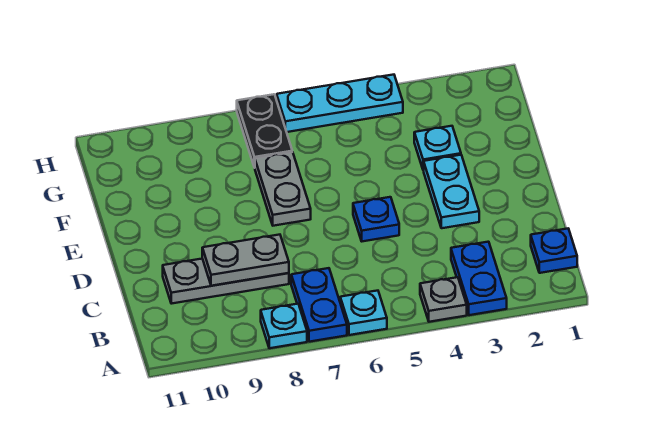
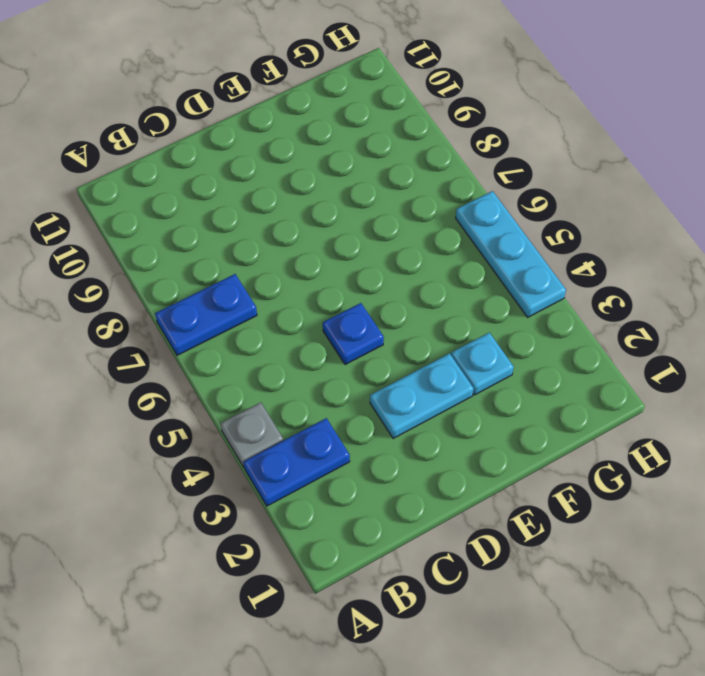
none -> cyan 1x1 plate [340,291,387,335]
none -> cyan 1x1 plate [261,304,307,348]
none -> blue 1x1 plate [531,229,577,273]

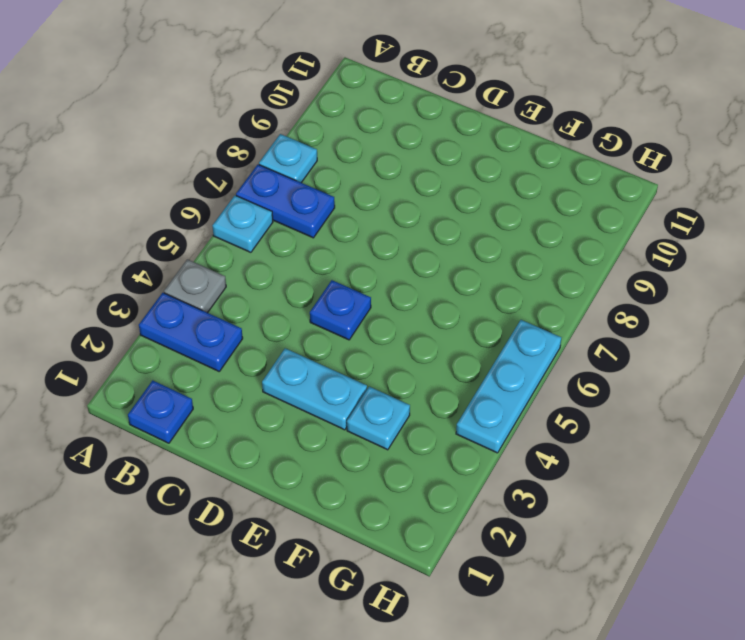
none -> grey 1x3 plate [163,259,289,304]
none -> grey 1x2 plate [255,152,311,226]
none -> black 1x2 plate [237,94,292,168]

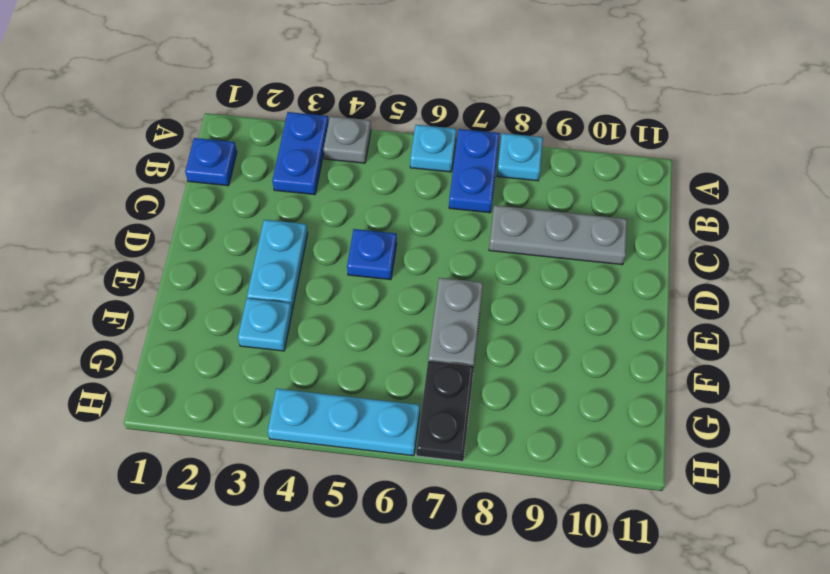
none -> grey 1x2 plate [202,235,289,286]

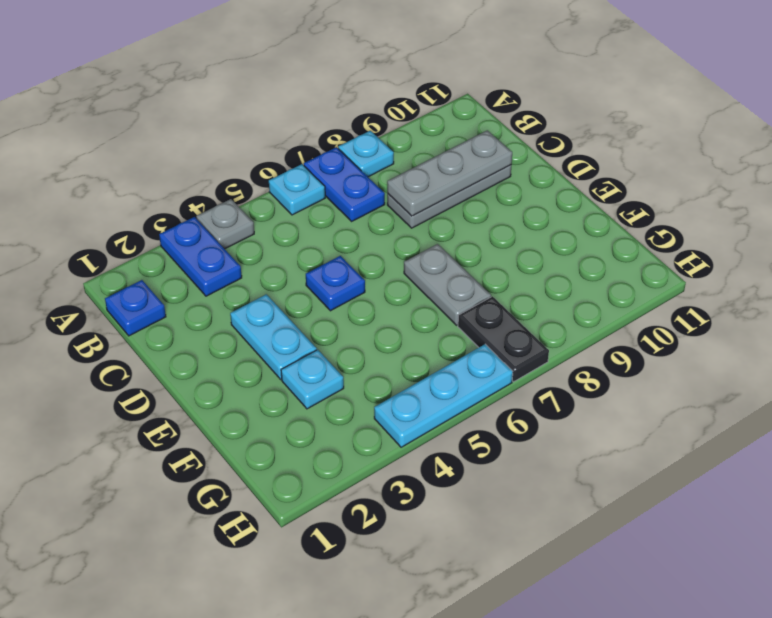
grey 1x3 plate [387,130,512,216] -> grey 1x2 plate [202,235,289,286]

